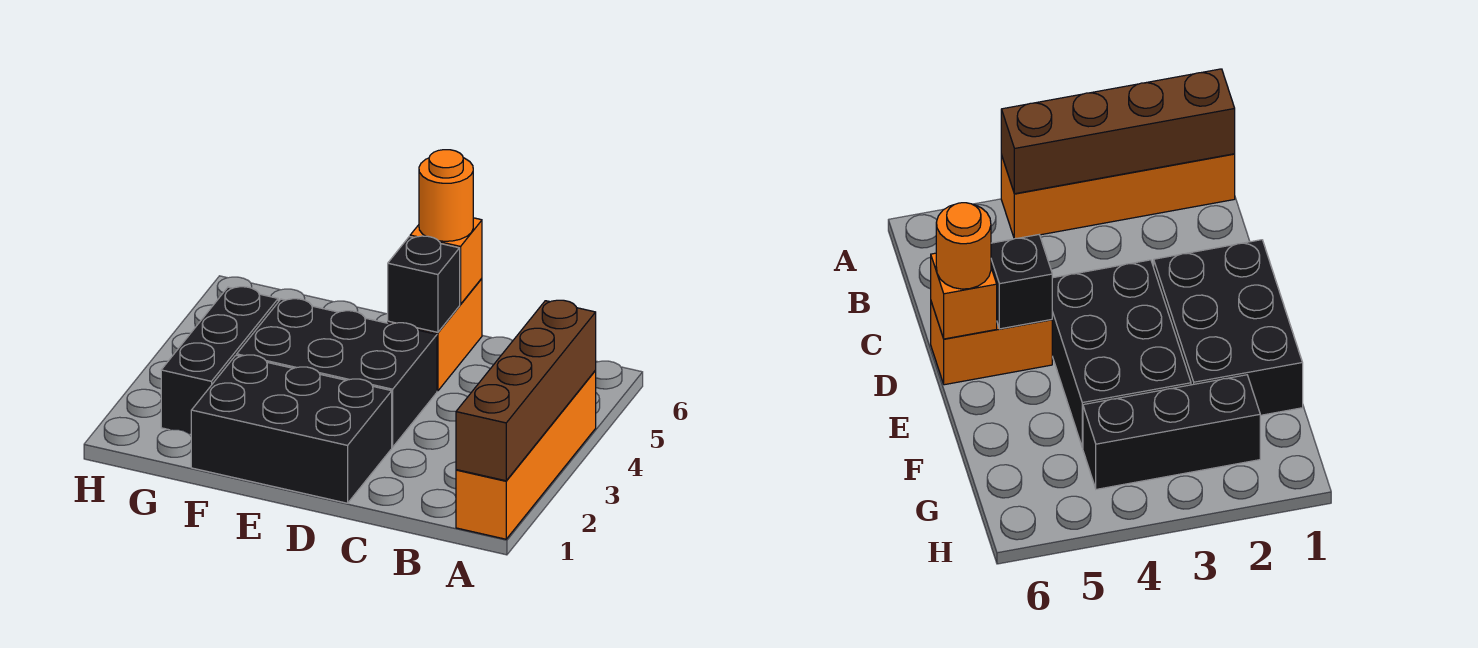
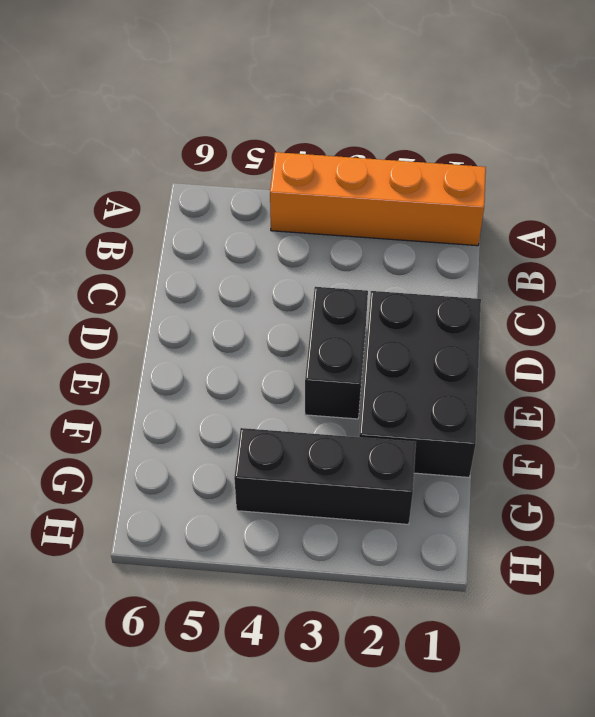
black 1x2 brick [305,287,368,419] -> black 2x3 brick [237,299,437,447]
none -> orange 1x2 brick [388,279,482,391]
none -> brown 1x4 brick [456,300,596,481]

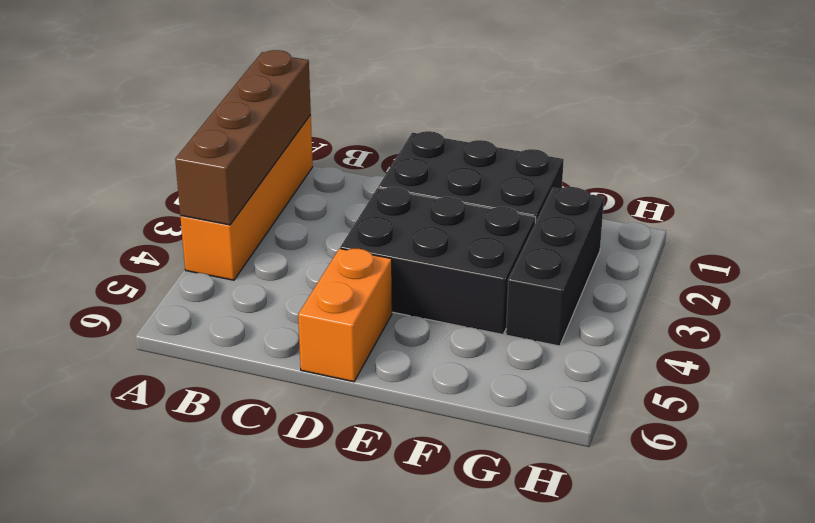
none -> black 1x1 brick [388,236,460,332]
none -> orange 1x1 brick [410,218,482,304]

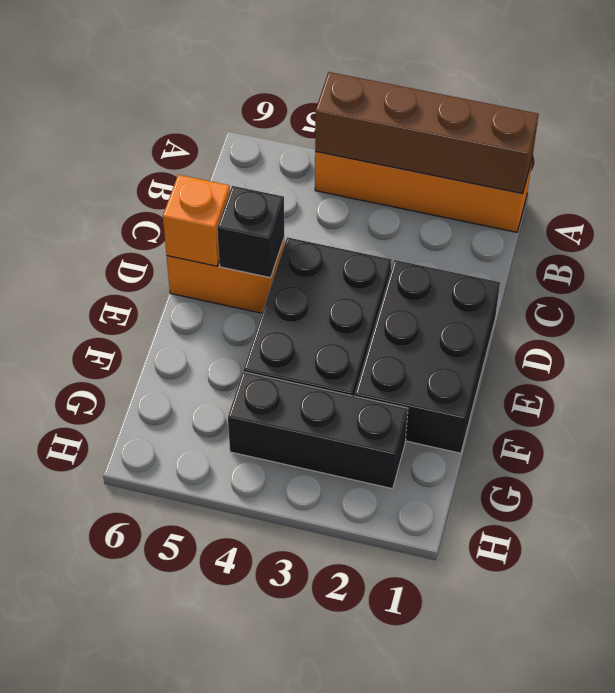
none -> orange 1x1 round brick [419,150,473,241]

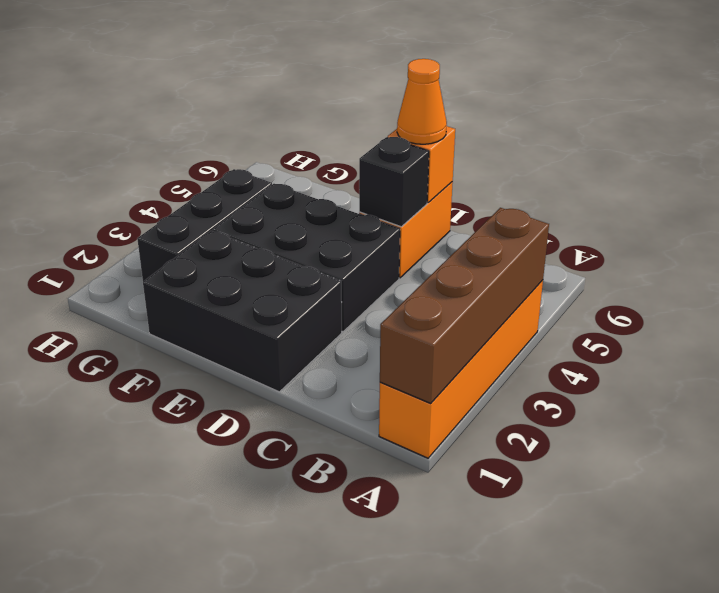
orange 1x1 cone [397,59,447,144] -> orange 1x1 round brick [419,150,473,241]

